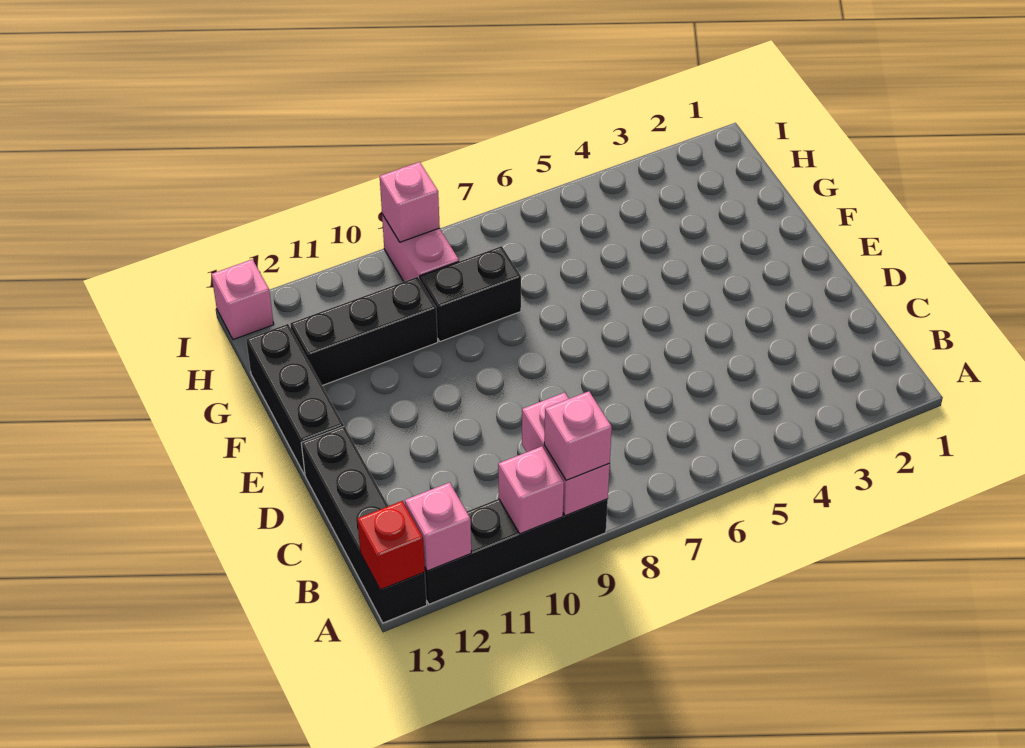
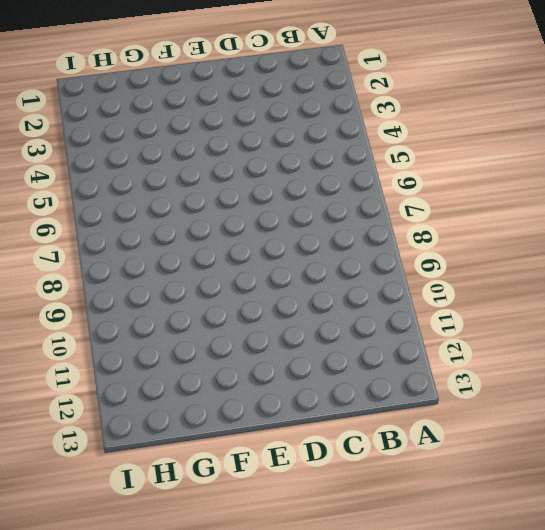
none -> black 1x4 brick [425,499,608,604]
none -> black 1x4 brick [301,427,427,623]
none -> black 1x3 brick [246,324,344,475]

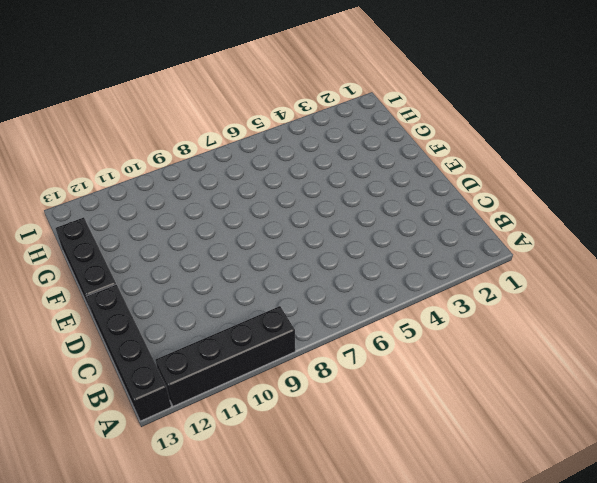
none -> black 1x2 brick [420,246,521,342]
none -> black 1x3 brick [290,277,438,386]
none -> pink 1x2 brick [382,214,459,281]

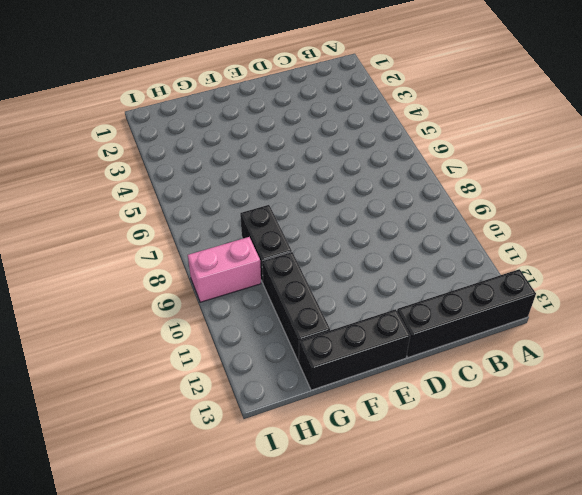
none -> black 1x4 brick [425,499,608,604]
none -> pink 1x1 brick [211,259,274,340]
none -> pink 1x2 brick [522,393,610,516]

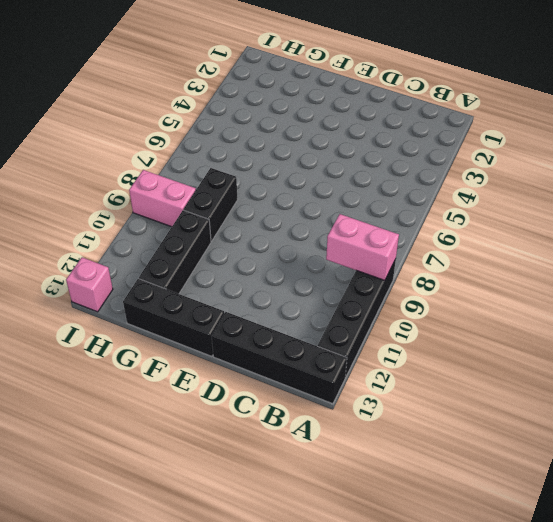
none -> pink 1x1 brick [498,446,564,534]
none -> pink 1x1 brick [405,483,471,571]
none -> red 1x1 brick [357,501,425,590]

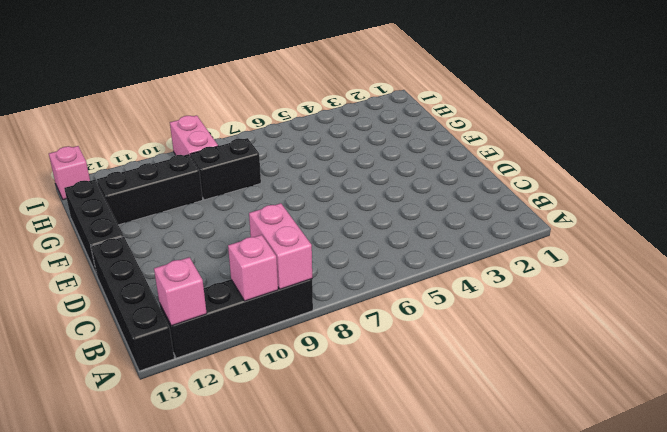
none -> red 1x1 brick [357,501,425,590]
none -> pink 1x1 brick [380,162,440,242]
none -> pink 1x1 brick [544,391,612,480]

